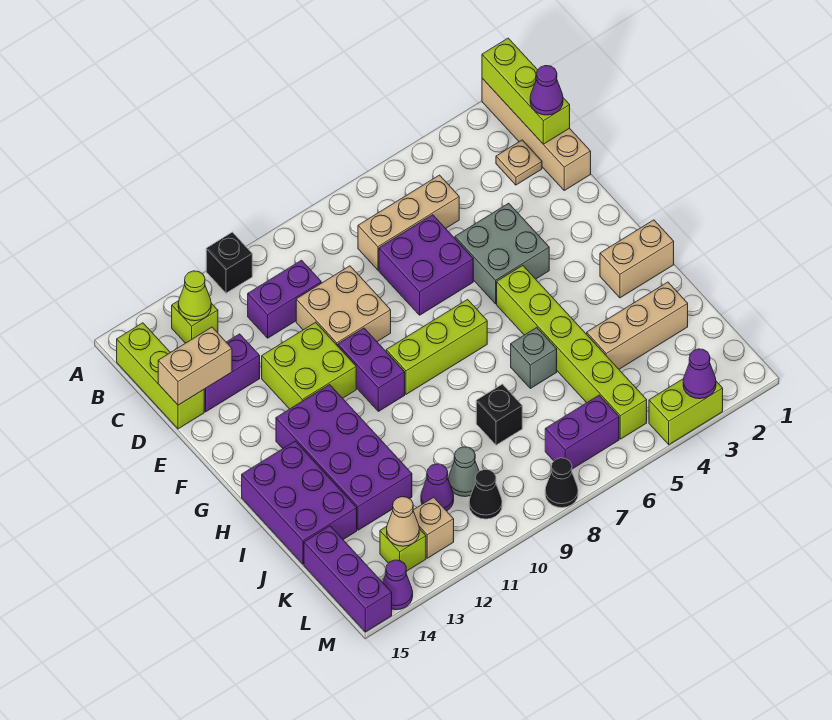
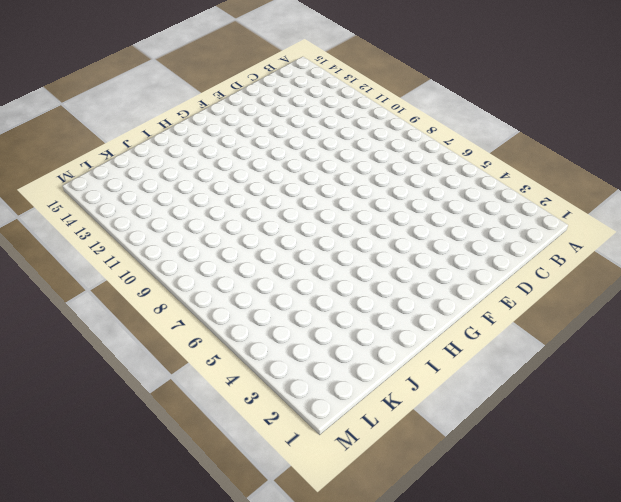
none -> tan 1x4 brick [482,78,591,190]
none -> black 1x1 brick [206,232,252,293]
none -> lime 1x1 brick [172,301,218,343]
none -> lime 1x3 brick [117,323,204,429]

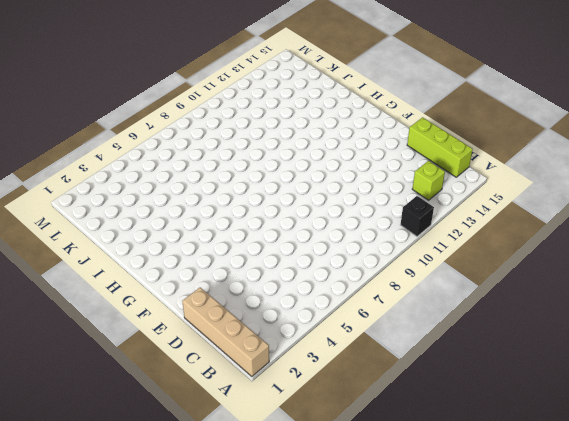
none -> tan 1x1 plate [496,140,542,185]
none -> tan 1x3 brick [358,175,459,270]
none -> purple 1x2 brick [248,260,321,338]
none -> purple 2x2 brick [379,215,473,315]

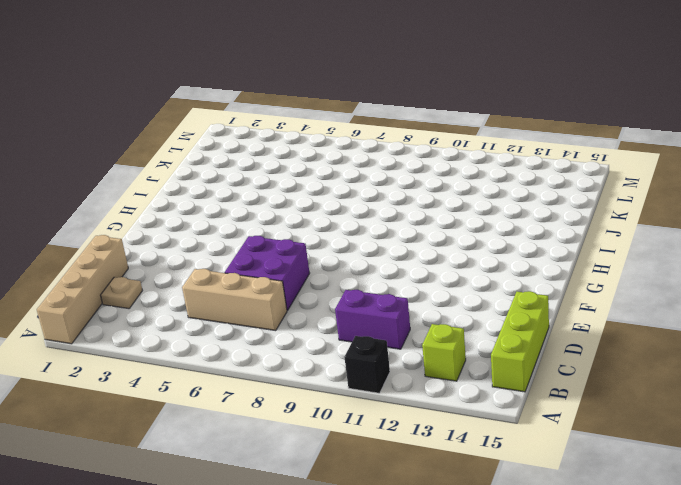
none -> tan 2x2 brick [296,266,391,346]
none -> purple 1x2 brick [204,334,260,412]
none -> grey 2x2 brick [455,203,549,304]
none -> lime 2x2 brick [262,322,356,409]

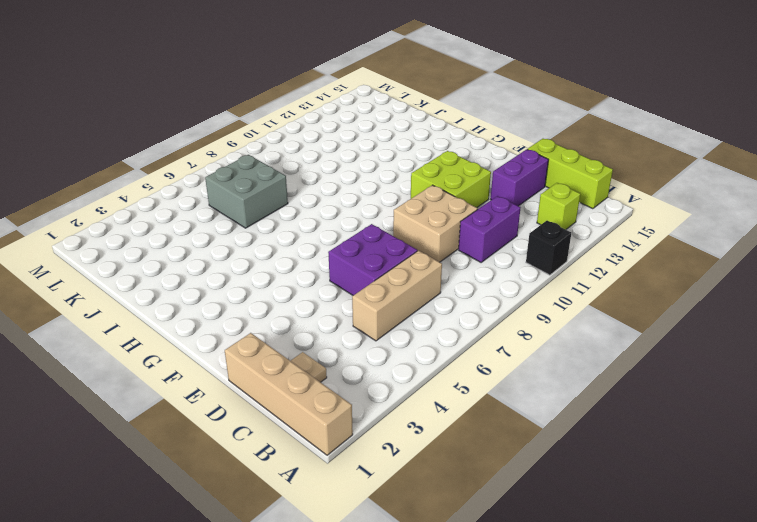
grey 2x2 brick [205,155,288,228] -> grey 2x2 brick moved to [455,203,549,304]
none -> purple 1x2 brick [338,328,405,411]
none -> lime 1x6 brick [497,265,647,439]
none -> lime 1x3 brick [386,300,487,394]
none -> purple 2x4 brick [276,385,412,530]

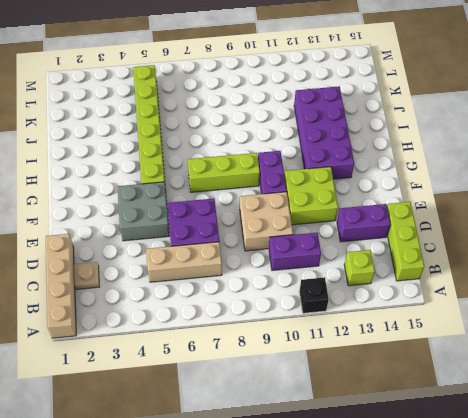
none -> tan 1x2 brick [600,220,674,298]
none -> purple 2x3 brick [242,441,357,564]
none -> grey 1x1 brick [511,328,557,388]
none -> tan 1x3 brick [587,282,688,369]

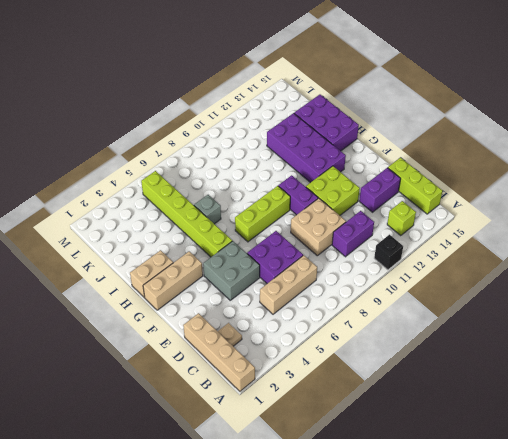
tan 1x3 brick [143,251,203,310] -> tan 1x3 brick moved to [587,282,688,369]
none -> black 1x1 brick [476,384,522,445]
none -> grey 1x1 cone [448,447,479,497]
none -> purple 1x1 cone [421,464,454,511]
none -> purple 1x3 brick [304,526,392,632]

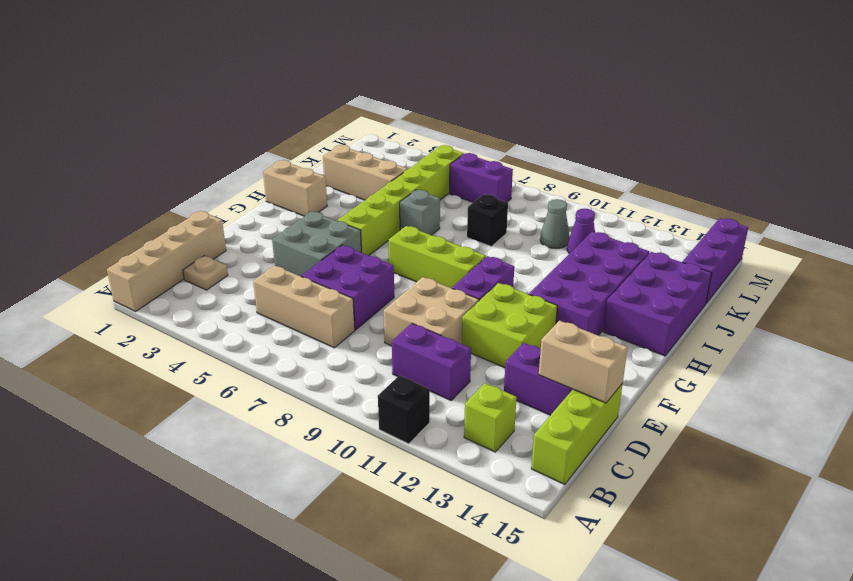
none -> black 1x1 cone [469,469,502,519]
none -> tan 1x1 brick [413,497,454,558]
none -> lime 1x1 brick [380,526,426,571]
none -> lime 1x2 brick [649,379,723,445]

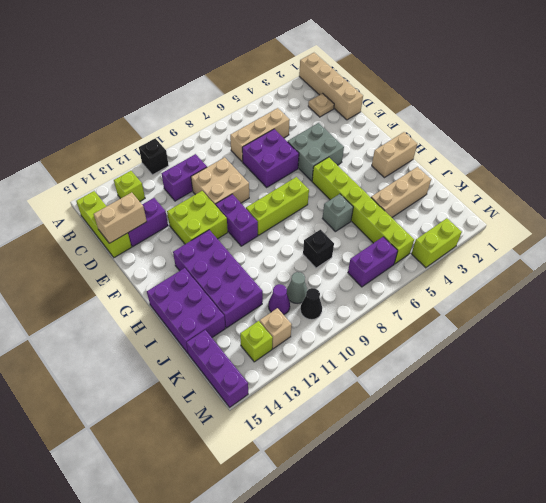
none -> black 1x1 cone [545,458,578,508]
none -> purple 1x1 cone [383,560,413,610]
none -> lime 1x3 brick [482,38,570,144]
none -> lime 1x1 cone [178,271,211,321]

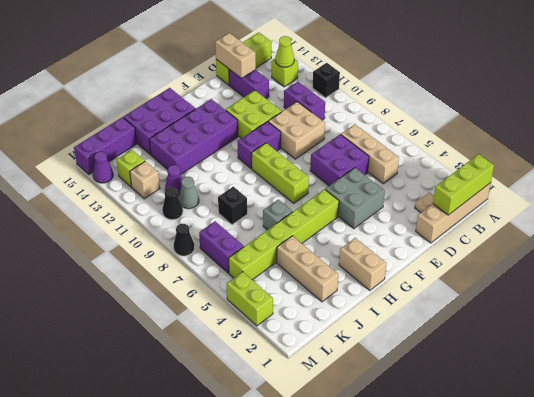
none -> tan 1x1 cone [387,497,419,546]
none -> purple 1x1 cone [683,349,716,399]
none -> purple 1x1 cone [530,66,563,115]

